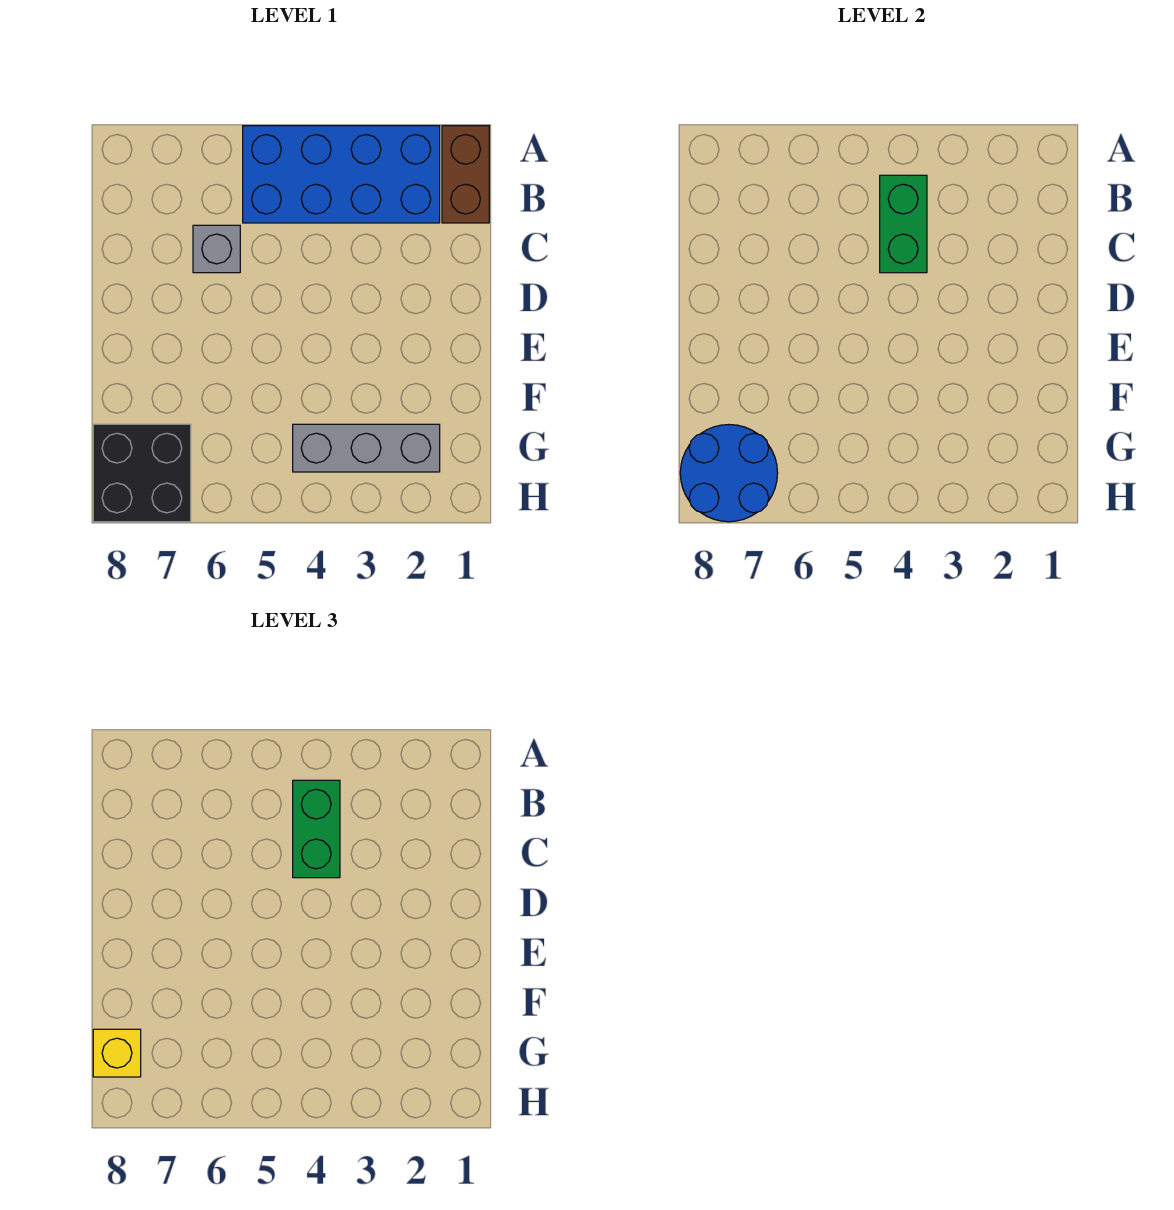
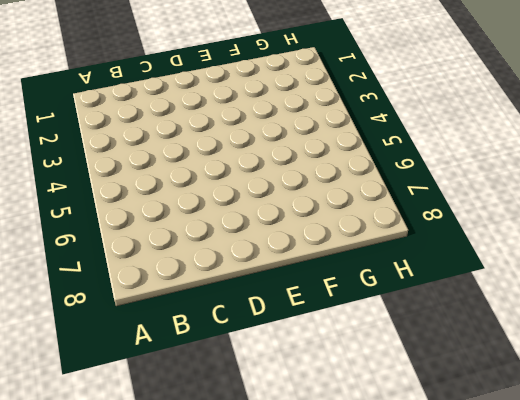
none -> brown 1x2 brick [442,126,489,223]
none -> blue 2x4 brick [243,126,440,223]

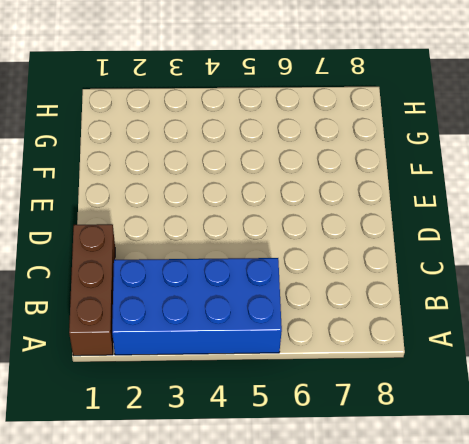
brown 1x3 brick [69,224,115,356] -> brown 1x2 brick [442,126,489,223]
none -> grey 1x1 brick [193,225,240,273]
none -> grey 1x3 brick [293,424,440,472]

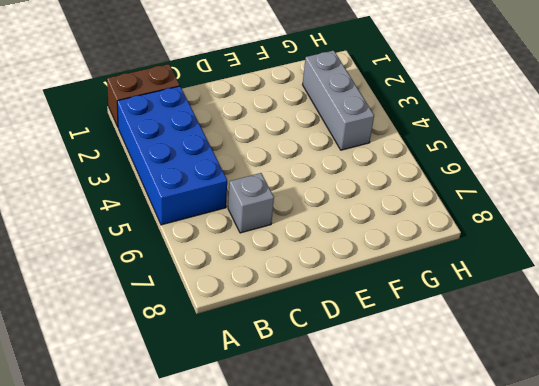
none -> black 2x2 brick [93,424,191,522]
none -> green 1x2 brick [880,175,927,273]

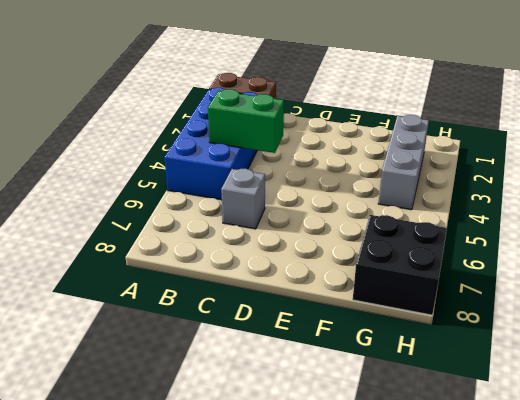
none -> blue 2x2 round brick [680,425,778,522]
none -> green 1x2 brick [293,780,340,878]

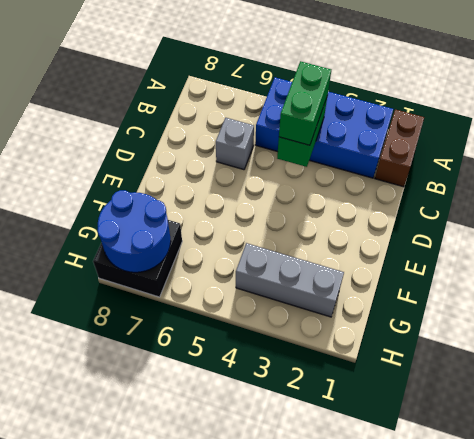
none -> yellow 1x1 brick [93,1029,141,1077]

